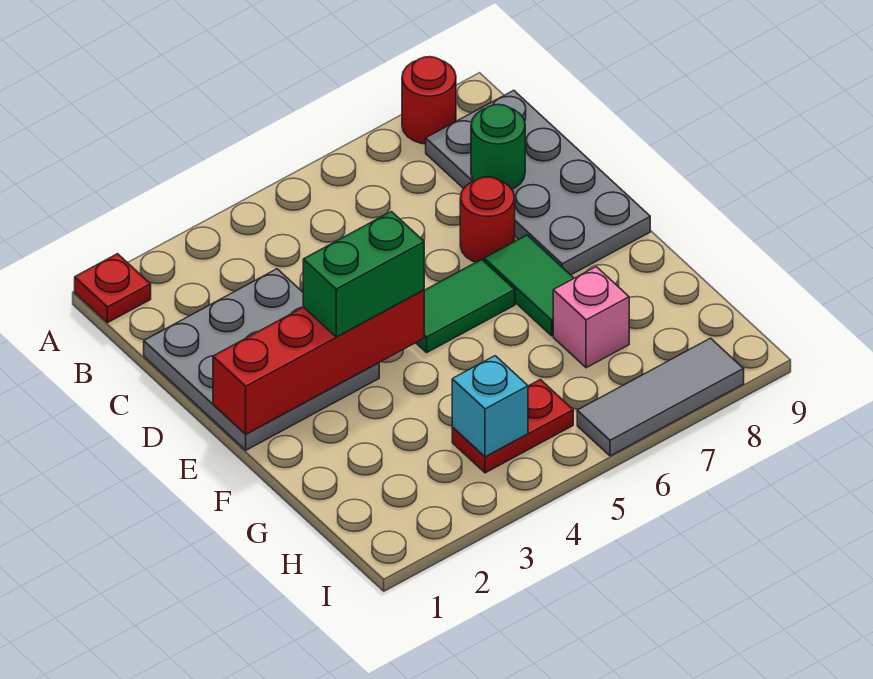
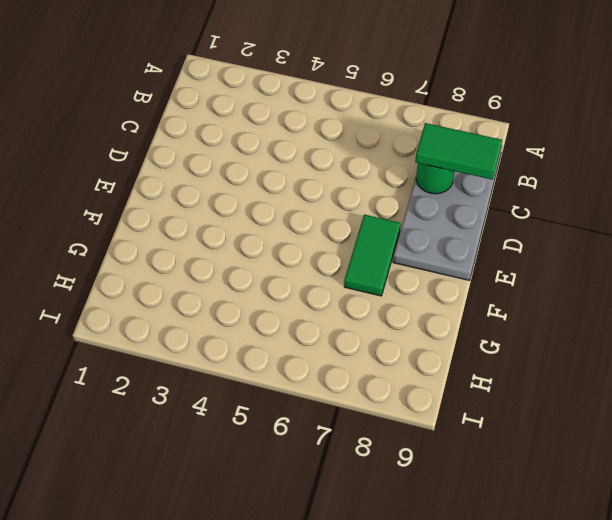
green 1x2 tile [415,123,502,180] -> green 1x2 tile moved to [416,259,515,353]
none -> red 1x1 plate [75,254,151,323]
none -> red 1x1 round brick [402,57,456,144]
none -> grey 3x3 plate [144,269,379,450]

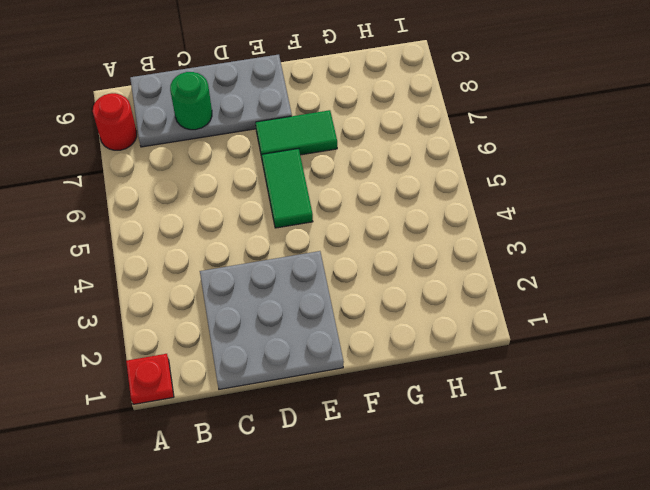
none -> red 1x1 round brick [460,177,515,262]
none -> pink 1x1 brick [553,267,629,368]
none -> red 1x2 plate [452,380,573,473]

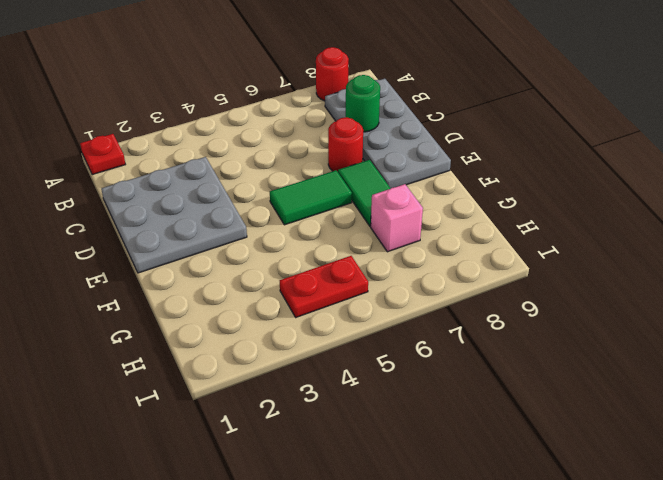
none -> grey 1x3 tile [577,338,744,456]
none -> red 1x4 brick [213,290,424,434]
none -> cyan 1x1 brick [452,356,528,457]

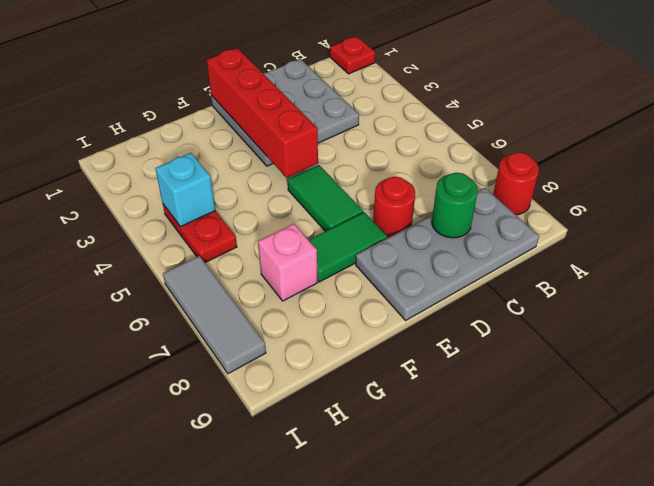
none -> green 1x2 brick [303,212,424,337]

